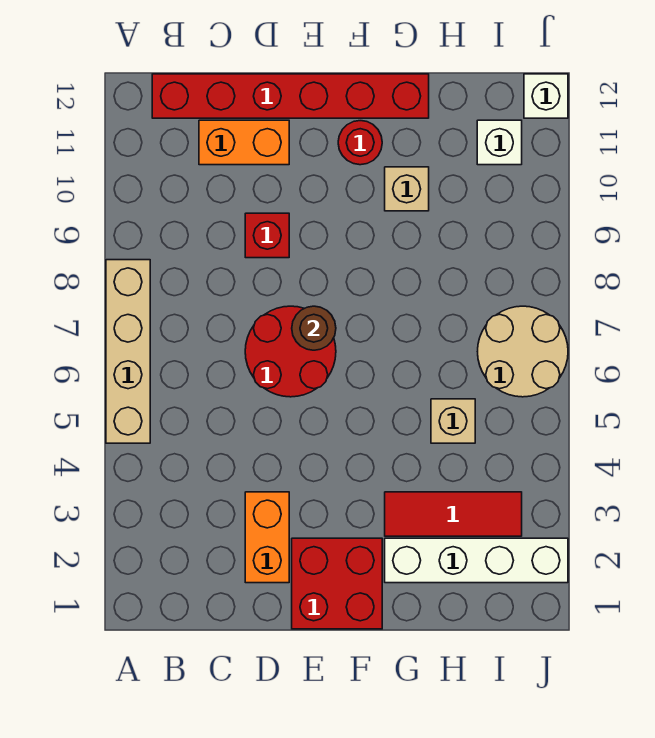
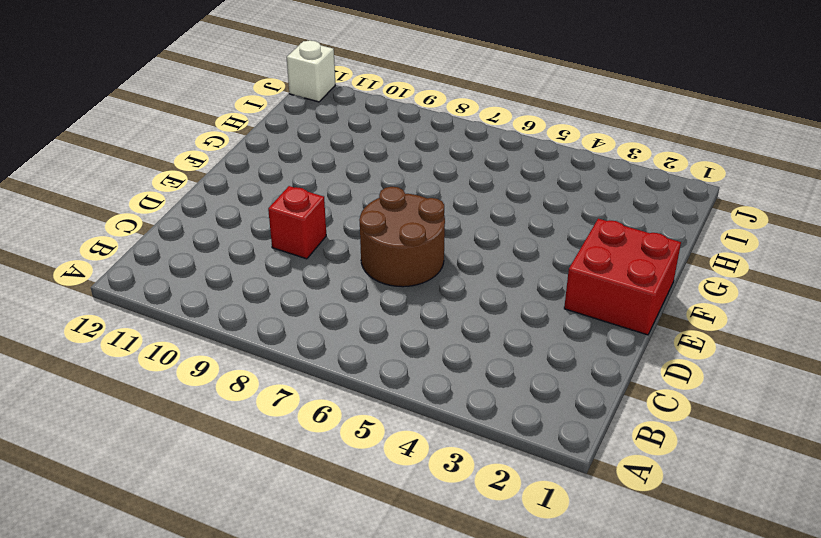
brown 2x2 round brick [359,187,445,287] -> red 2x2 round brick [245,306,336,397]
none -> tan 1x4 brick [106,260,150,443]
none -> red 1x6 brick [152,74,429,118]
none -> orange 1x2 brick [199,120,289,165]

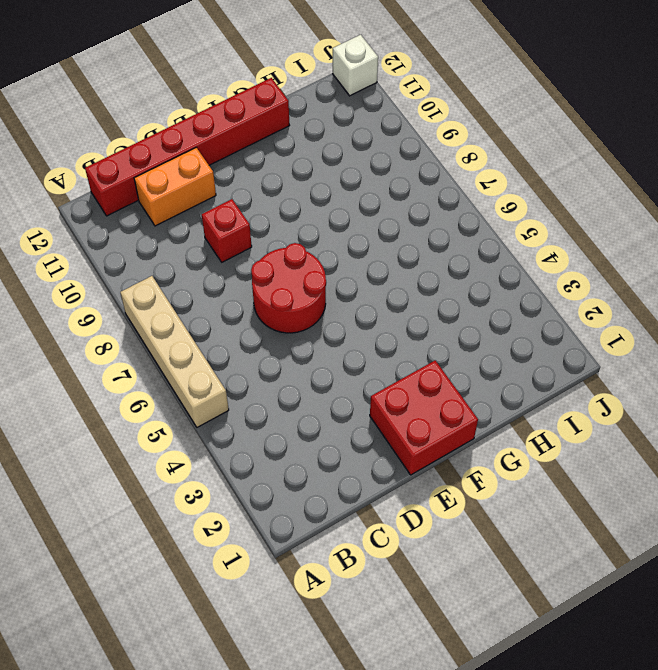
none -> orange 1x2 brick [245,492,289,583]
none -> red 1x1 round brick [338,121,382,165]
none -> white 1x4 brick [385,538,568,583]

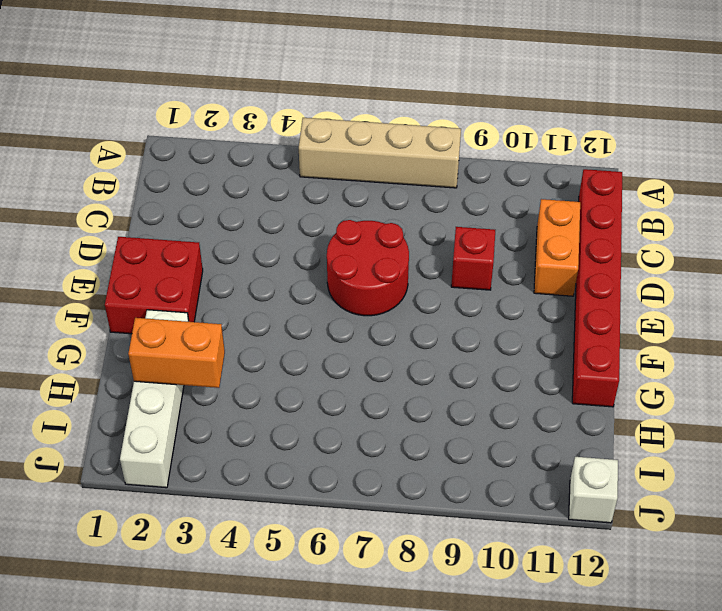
orange 1x2 brick [128,318,225,388] -> orange 1x2 brick moved to [245,492,289,583]
none -> red 1x1 round brick [338,121,382,165]
none -> red 1x3 tile [385,492,522,536]
none -> tan 1x1 brick [385,167,429,211]

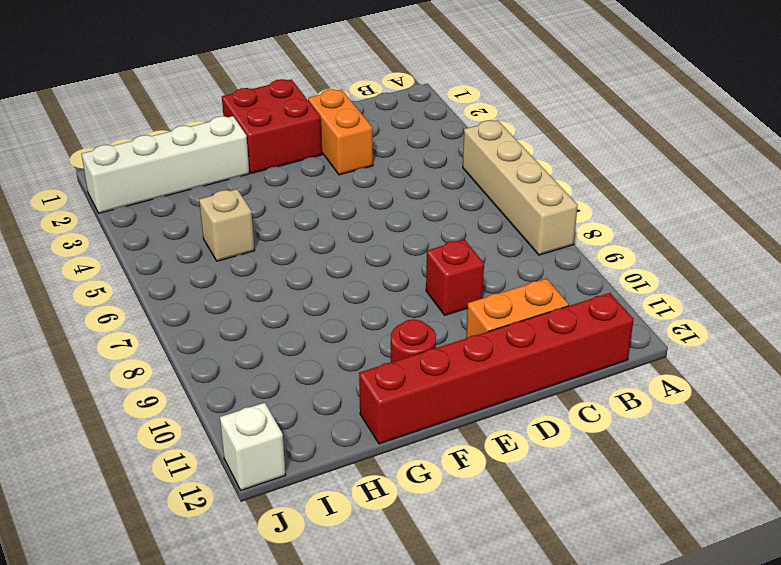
none -> red 2x2 round brick [245,306,336,397]
none -> red 1x3 tile [385,492,522,536]
none -> tan 1x1 brick [385,167,429,211]

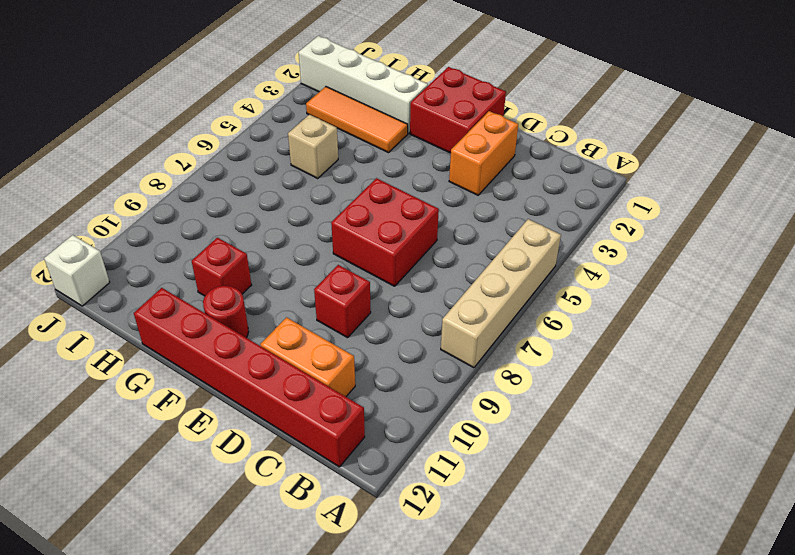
red 2x2 brick [331,178,439,286] -> red 2x2 round brick [245,306,336,397]
orange 1x3 tile [306,87,408,153] -> red 1x3 tile [385,492,522,536]
red 1x1 brick [192,238,251,296] -> tan 1x1 brick [385,167,429,211]
none -> tan 2x2 round brick [478,306,568,397]
none -> white 1x1 brick [477,120,522,165]
none -> brown 1x1 round brick [292,306,336,350]

